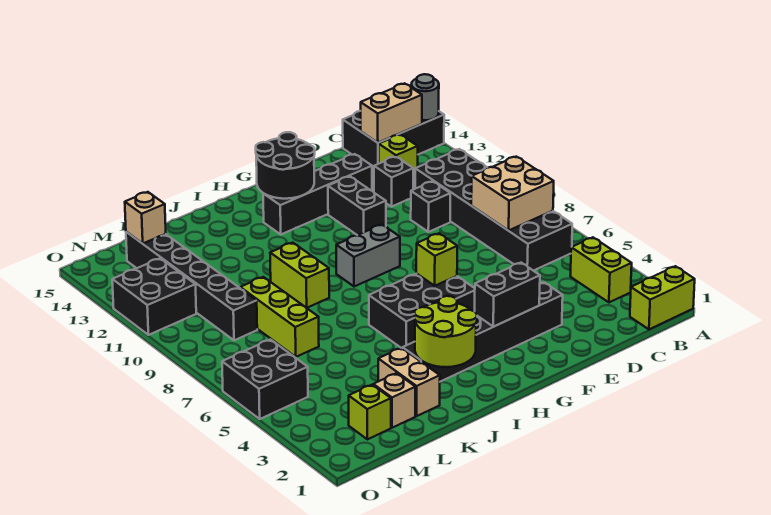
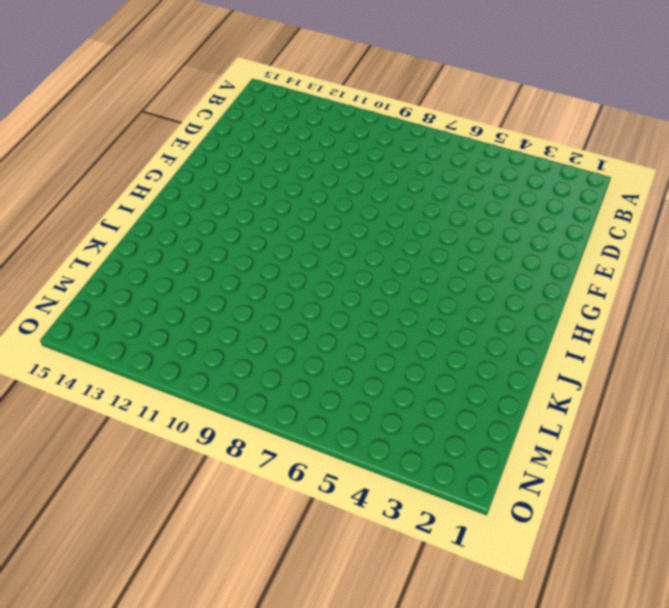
none -> lime 1x2 brick [630,266,695,329]
none -> black 2x3 brick [343,111,444,169]
none -> lime 1x2 brick [570,237,632,302]

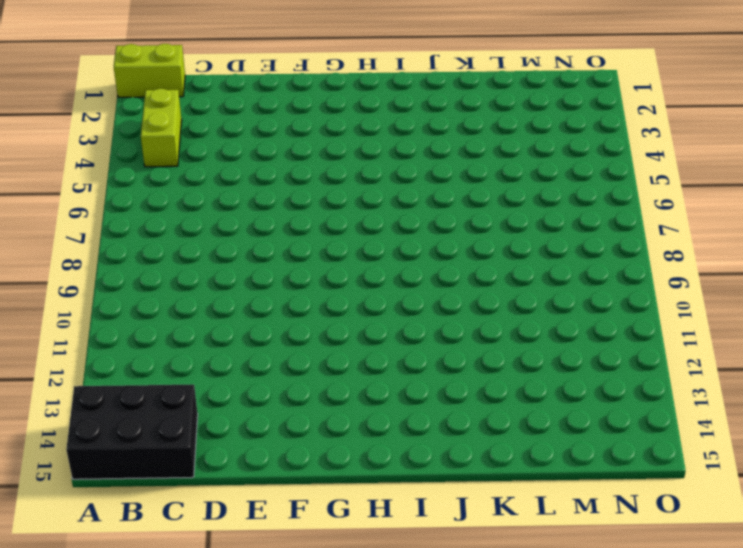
none -> black 2x6 brick [415,149,572,271]
none -> lime 1x1 brick [379,135,418,177]
none -> black 1x1 brick [411,181,450,232]

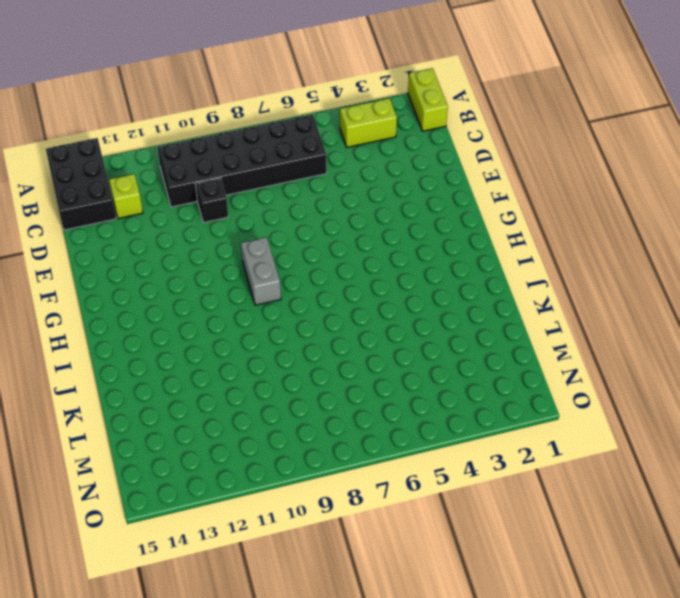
none -> black 1x1 brick [374,157,413,207]
none -> black 1x6 brick [403,282,563,382]
none -> black 1x4 brick [263,154,372,234]

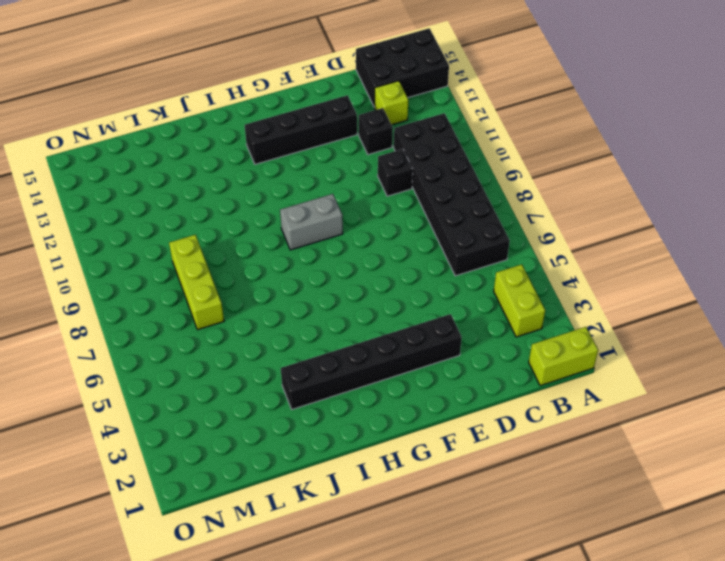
none -> black 1x2 brick [328,176,386,235]
none -> black 2x3 brick [369,274,475,348]
none -> lime 1x2 brick [270,243,329,308]

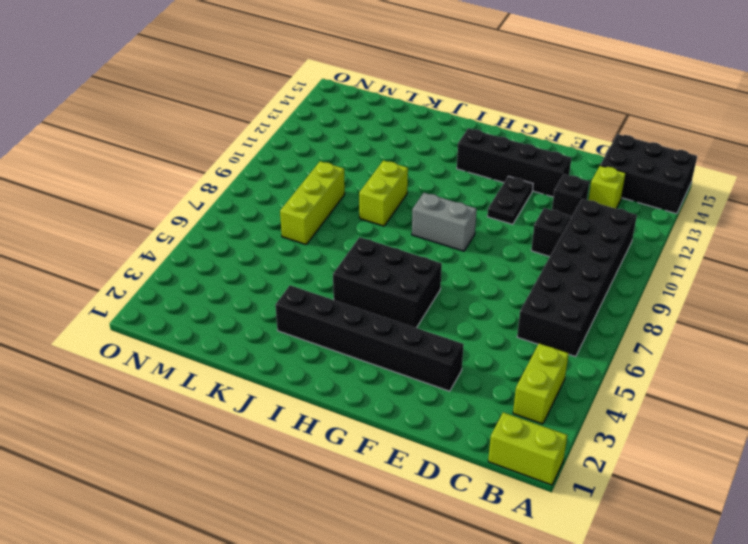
black 1x2 plate [487,176,533,224] -> black 1x2 brick [328,176,386,235]
none -> tan 1x2 brick [378,348,440,416]
none -> tan 1x1 brick [373,373,415,428]
none -> lime 1x1 brick [349,385,391,439]

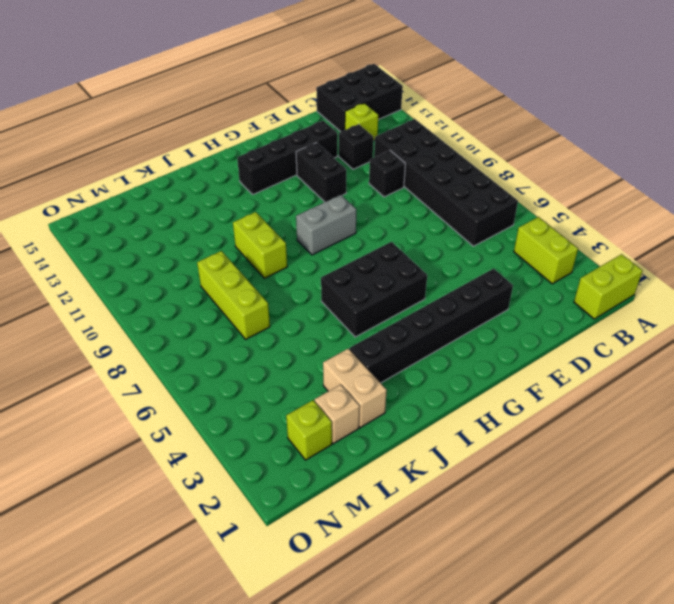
none -> black 1x6 brick [126,232,257,340]
none -> black 2x2 brick [222,340,308,419]
none -> black 2x2 brick [112,258,196,335]

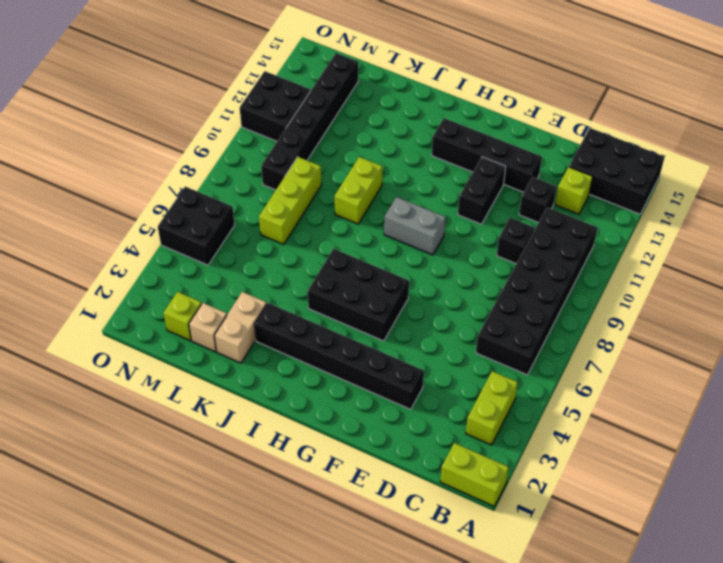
none -> grey 1x1 round brick [411,74,439,120]
none -> tan 2x2 brick [471,157,554,231]
none -> tan 1x2 brick [361,83,422,143]

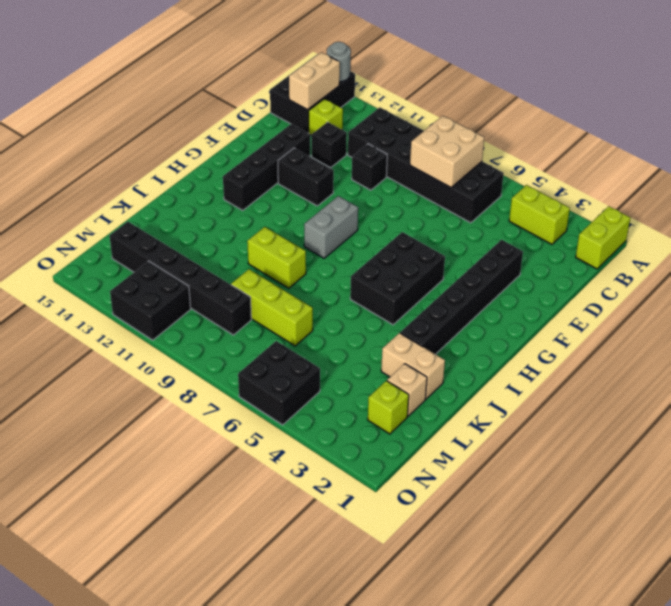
none -> black 1x2 brick [475,263,540,327]
none -> lime 1x1 brick [416,233,457,286]
none -> black 2x2 round brick [256,132,315,199]

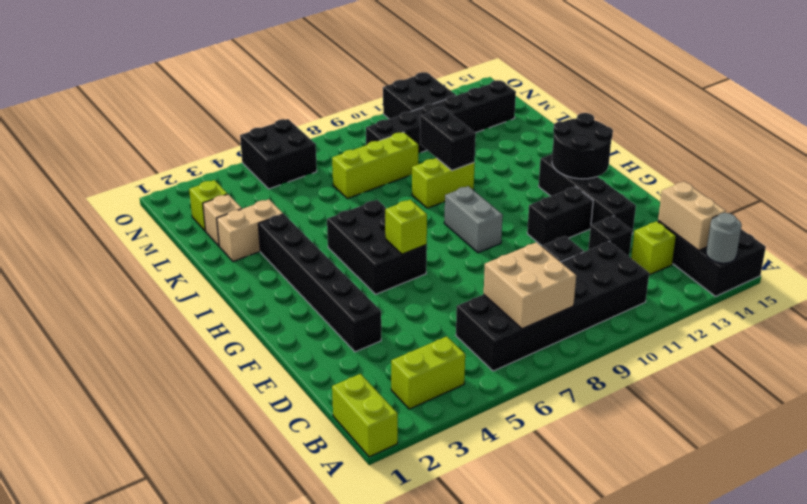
black 1x2 brick [420,108,476,170] -> black 1x2 brick moved to [475,263,540,327]
none -> lime 2x2 round brick [414,296,477,367]
none -> tan 1x1 brick [125,192,166,244]

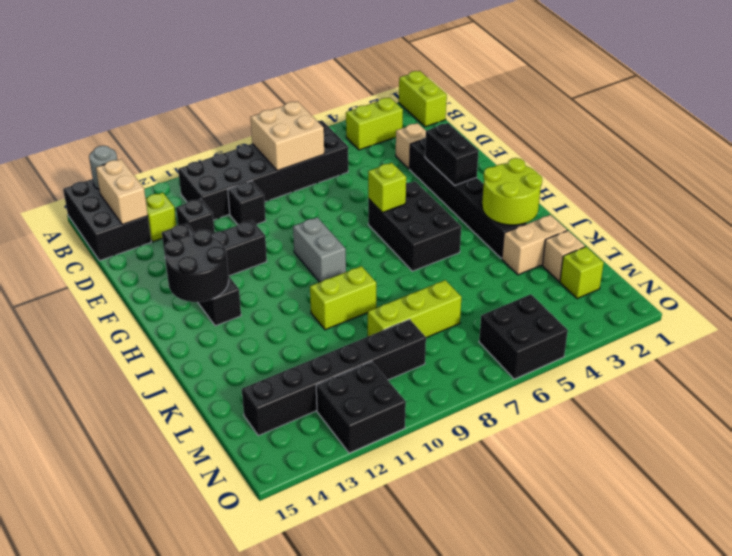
tan 1x1 brick [396,123,426,169] -> tan 1x1 brick moved to [125,192,166,244]

